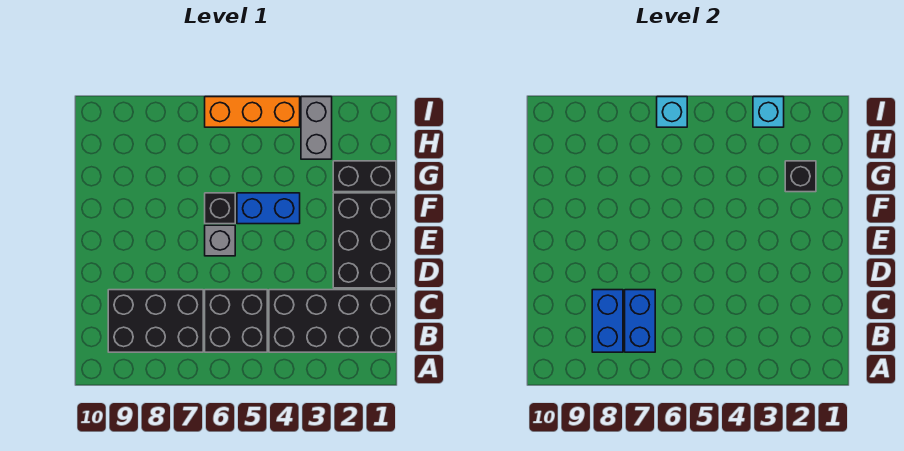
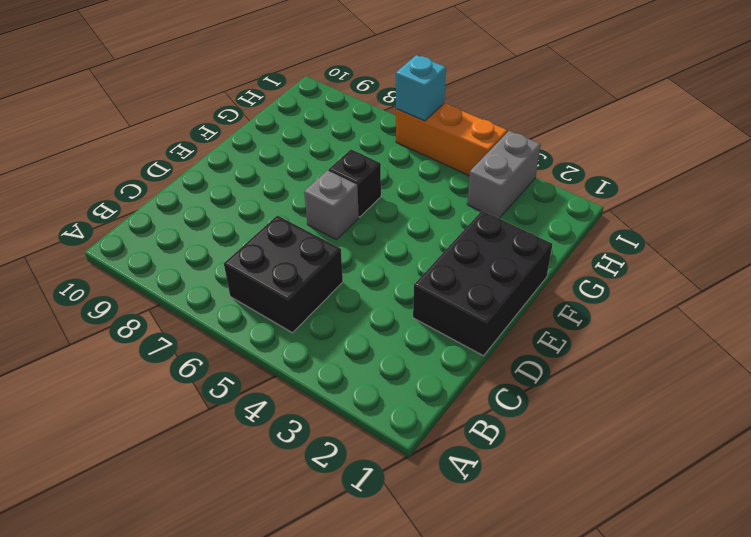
none -> black 2x4 brick [269,290,396,352]
none -> black 2x3 brick [108,290,203,352]
none -> blue 1x2 brick [237,193,300,224]

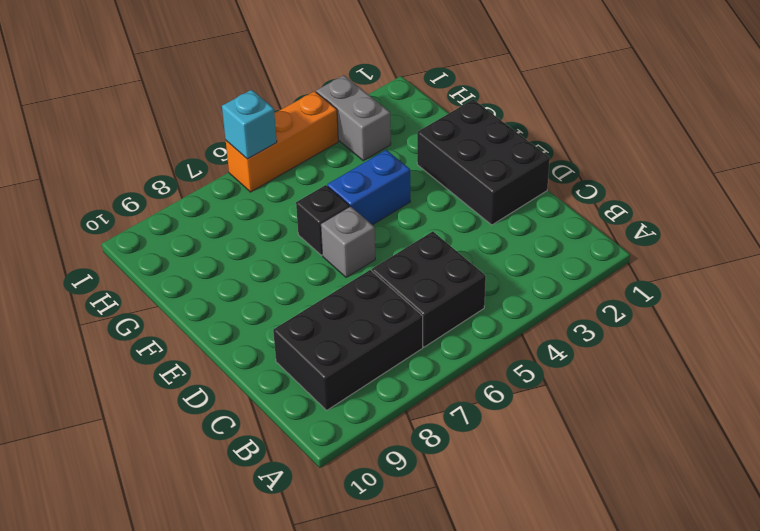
none -> black 2x4 brick [269,290,396,352]
none -> black 1x2 brick [333,161,396,192]
none -> blue 1x2 brick [625,290,655,352]

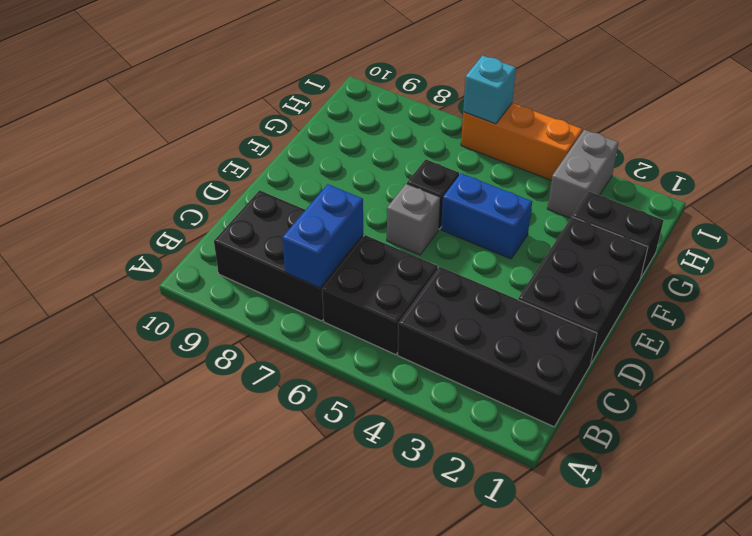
none -> blue 1x2 brick [592,290,623,352]
none -> black 1x1 brick [785,161,816,192]
none -> cyan 1x1 brick [753,97,784,127]

